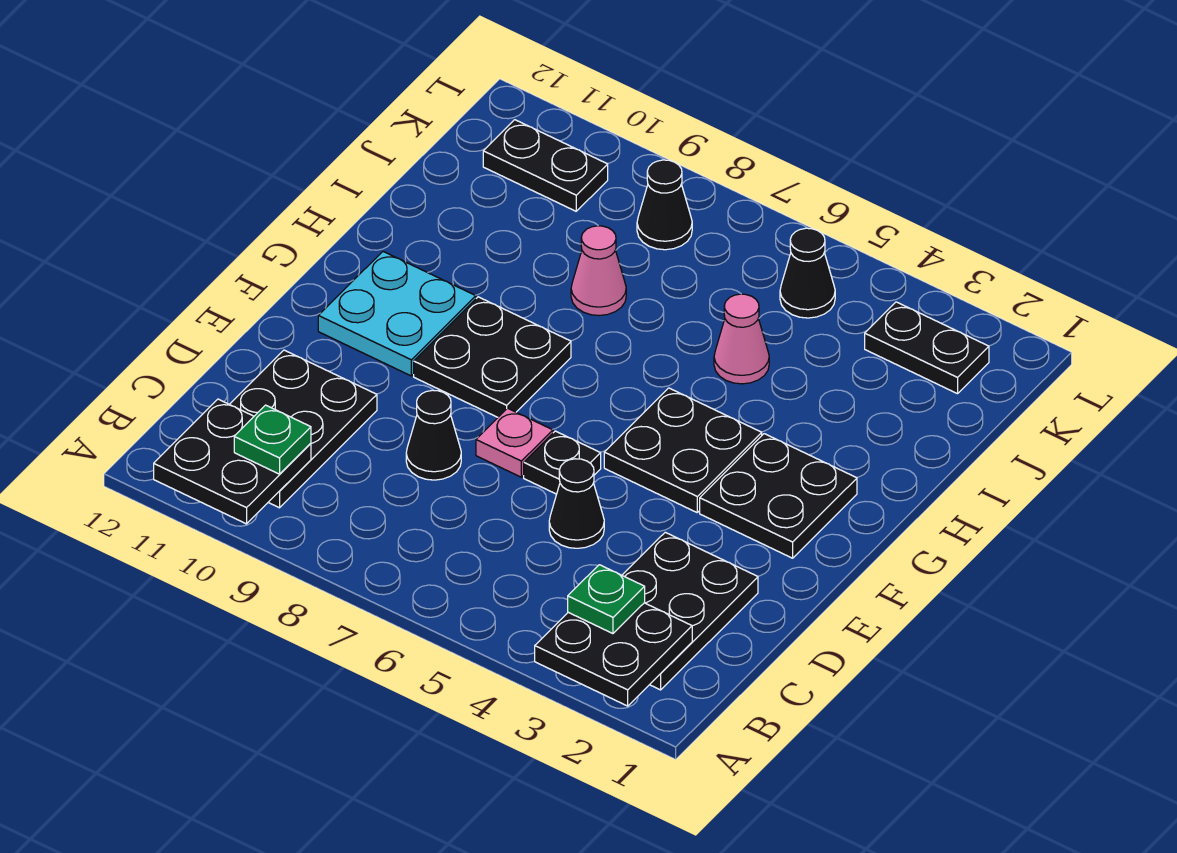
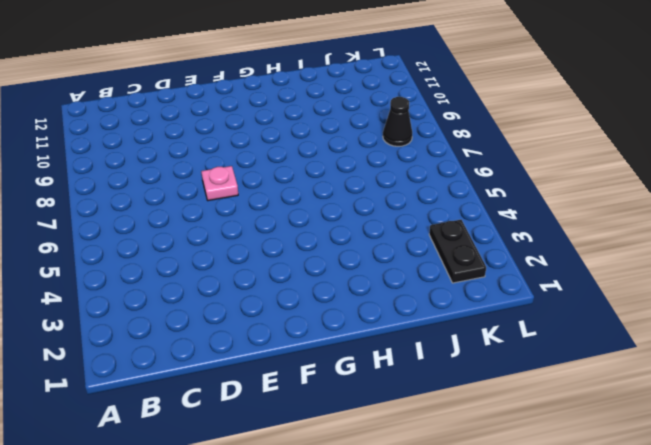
none -> black 2x3 plate [622,532,758,690]
none -> black 2x3 plate [230,350,377,508]
none -> black 1x1 cone [549,459,604,548]

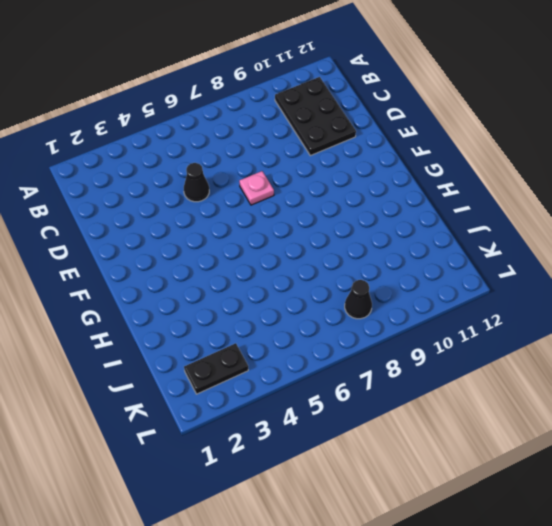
none -> black 2x3 plate [622,532,758,690]
none -> black 1x1 cone [406,390,461,480]
none -> black 1x1 plate [524,431,601,494]

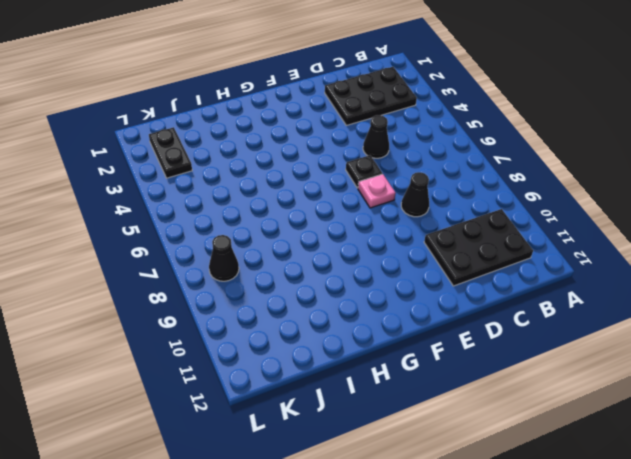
none -> black 2x2 plate [700,434,857,558]
none -> black 2x2 plate [604,388,762,512]
none -> black 2x2 plate [414,297,571,417]

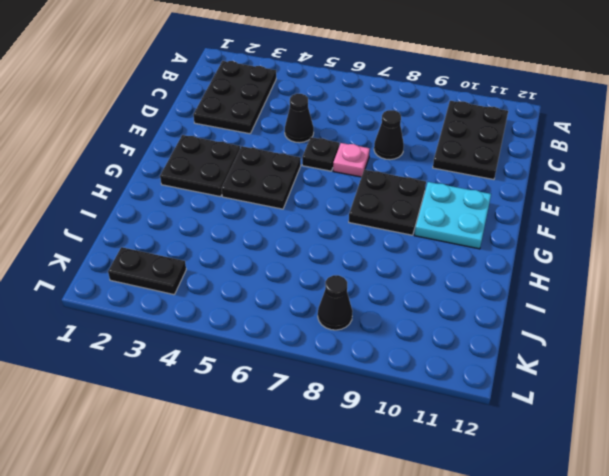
none -> pink 1x1 cone [714,294,769,384]
none -> pink 1x1 cone [571,226,626,316]
none -> black 1x1 cone [780,228,835,318]

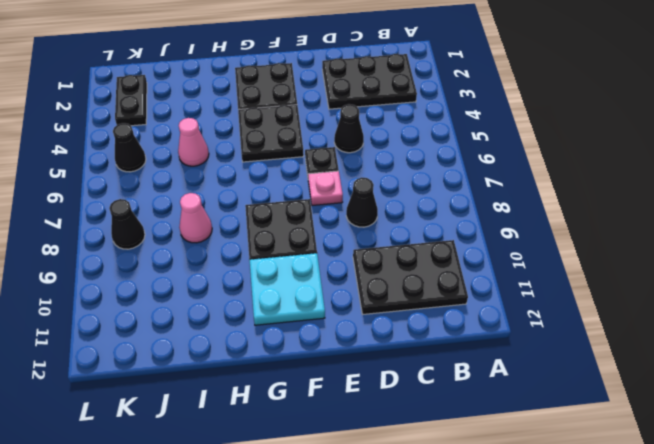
none -> black 1x2 plate [483,120,608,211]
none -> black 2x2 plate [535,603,692,706]
none -> black 2x2 plate [154,399,311,524]

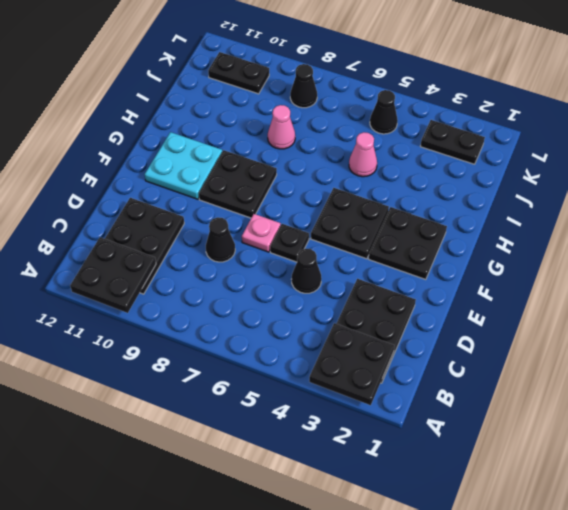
none -> green 1x1 plate [568,565,645,634]
none -> green 1x1 plate [234,405,311,474]

